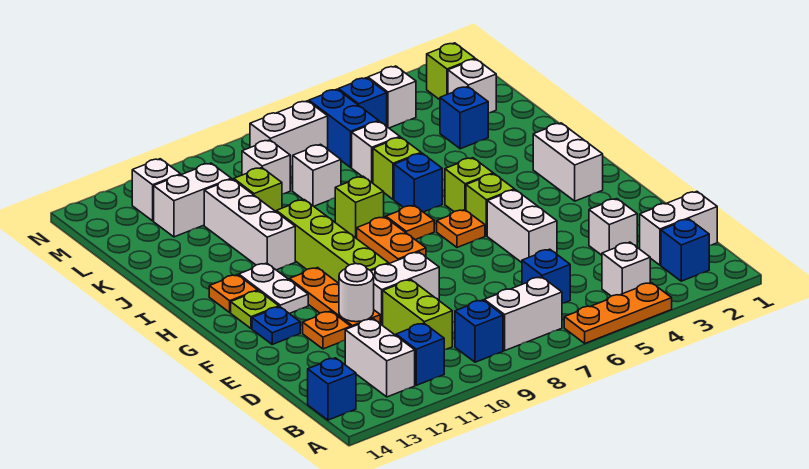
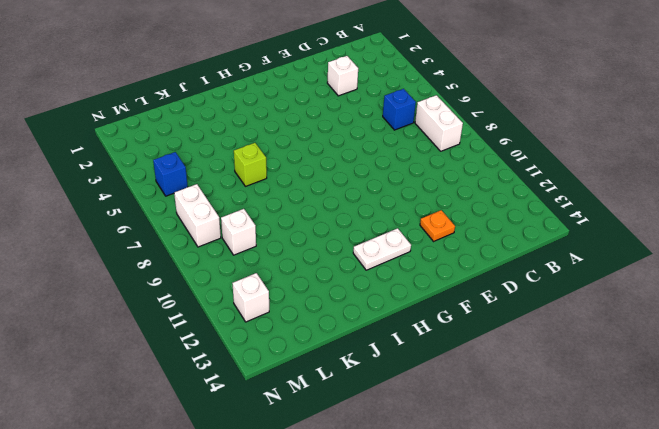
none -> orange 1x3 plate [564,283,672,343]
none -> blue 1x1 brick [661,219,709,281]
none -> white 1x1 brick [602,242,650,296]
none -> blue 1x1 brick [455,300,503,362]

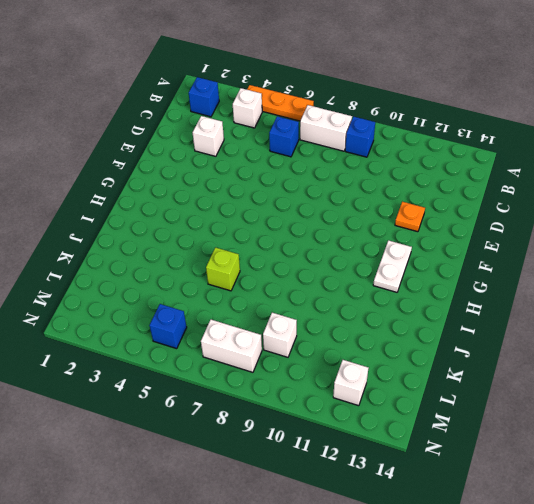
none -> blue 1x1 brick [396,323,444,385]
none -> white 1x2 brick [345,319,415,397]
none -> blue 1x1 brick [308,358,356,420]
none -> white 1x2 brick [640,192,717,265]

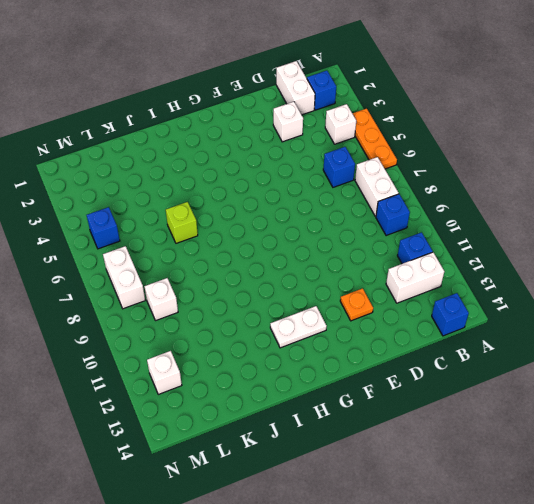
none -> lime 1x2 brick [383,280,452,350]
none -> white 1x2 brick [487,190,557,262]
none -> white 1x2 brick [371,252,439,326]
none -> orange 1x3 plate [290,268,380,327]

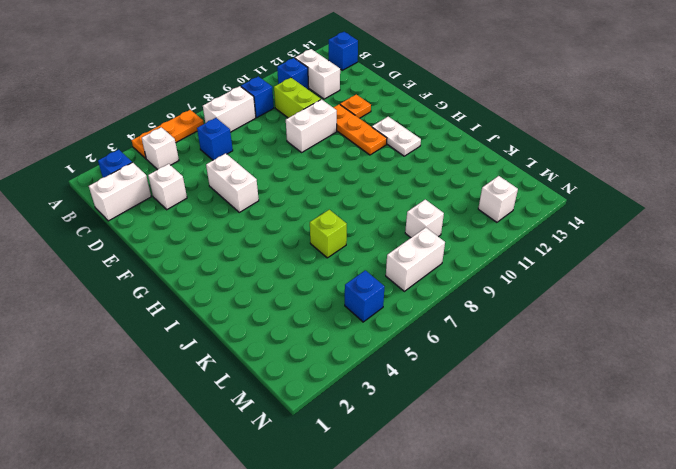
none -> lime 1x4 brick [276,200,389,283]
none -> blue 1x1 plate [252,307,300,344]
none -> white 1x2 brick [533,123,603,201]
none -> lime 1x1 brick [466,174,514,236]

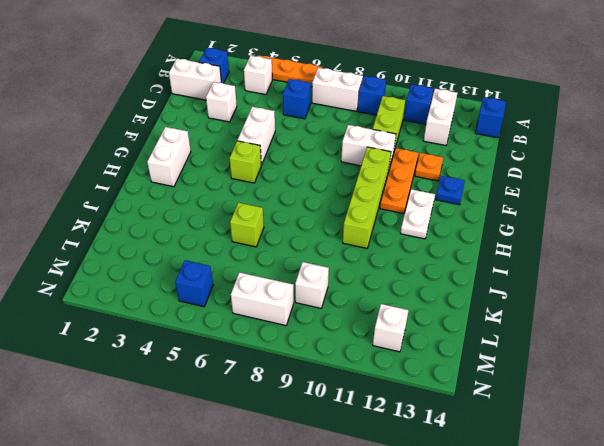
none -> orange 1x1 plate [437,210,485,247]
none -> orange 1x2 plate [356,217,426,264]
none -> lime 1x1 plate [231,291,279,328]
none -> lime 1x1 brick [445,158,493,211]

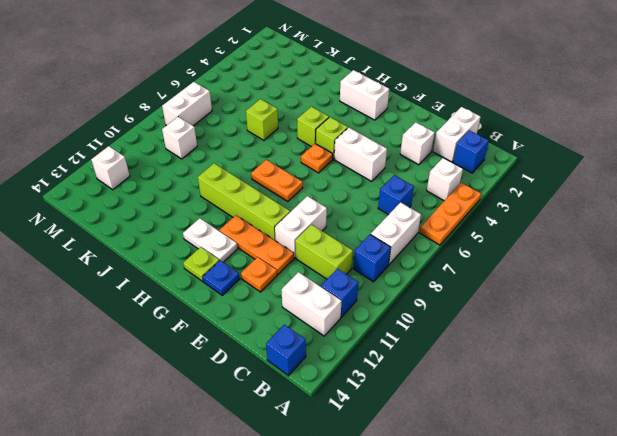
none -> orange 1x1 plate [386,205,434,240]
none -> orange 1x1 plate [209,275,258,312]
none -> blue 1x1 brick [394,153,442,212]
none -> lime 1x1 brick [335,176,384,238]

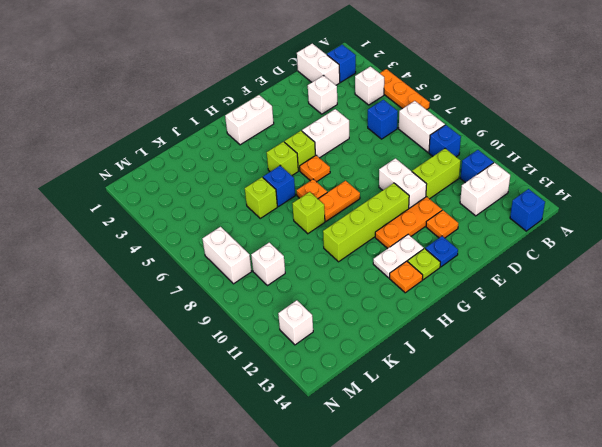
none -> white 1x3 brick [204,179,295,270]
none -> blue 1x1 brick [440,87,488,149]
none -> white 1x1 brick [352,121,400,183]
none -> white 1x1 brick [293,144,341,206]

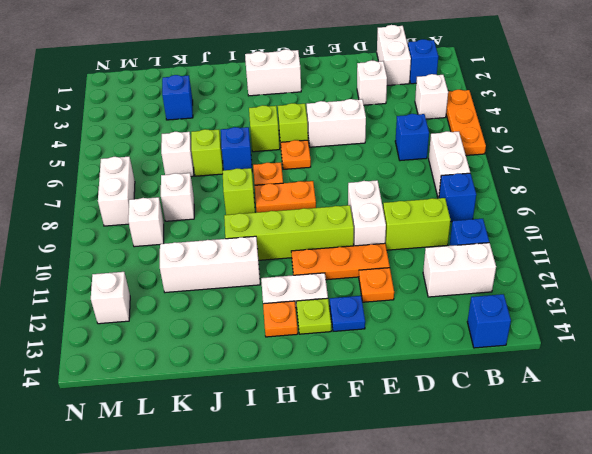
none -> lime 1x1 brick [234,168,282,211]
none -> white 1x1 brick [448,59,496,113]
none -> blue 1x2 brick [309,89,379,167]
none -> white 1x2 brick [154,163,231,237]

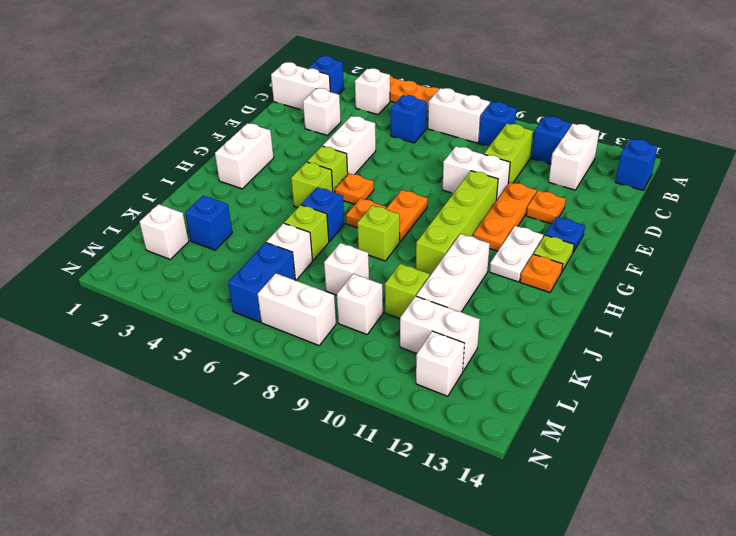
none -> lime 1x1 brick [427,43,475,100]
none -> white 1x1 brick [368,66,416,128]
none -> blue 1x1 brick [338,78,387,126]
none -> white 1x1 round brick [339,264,374,322]

